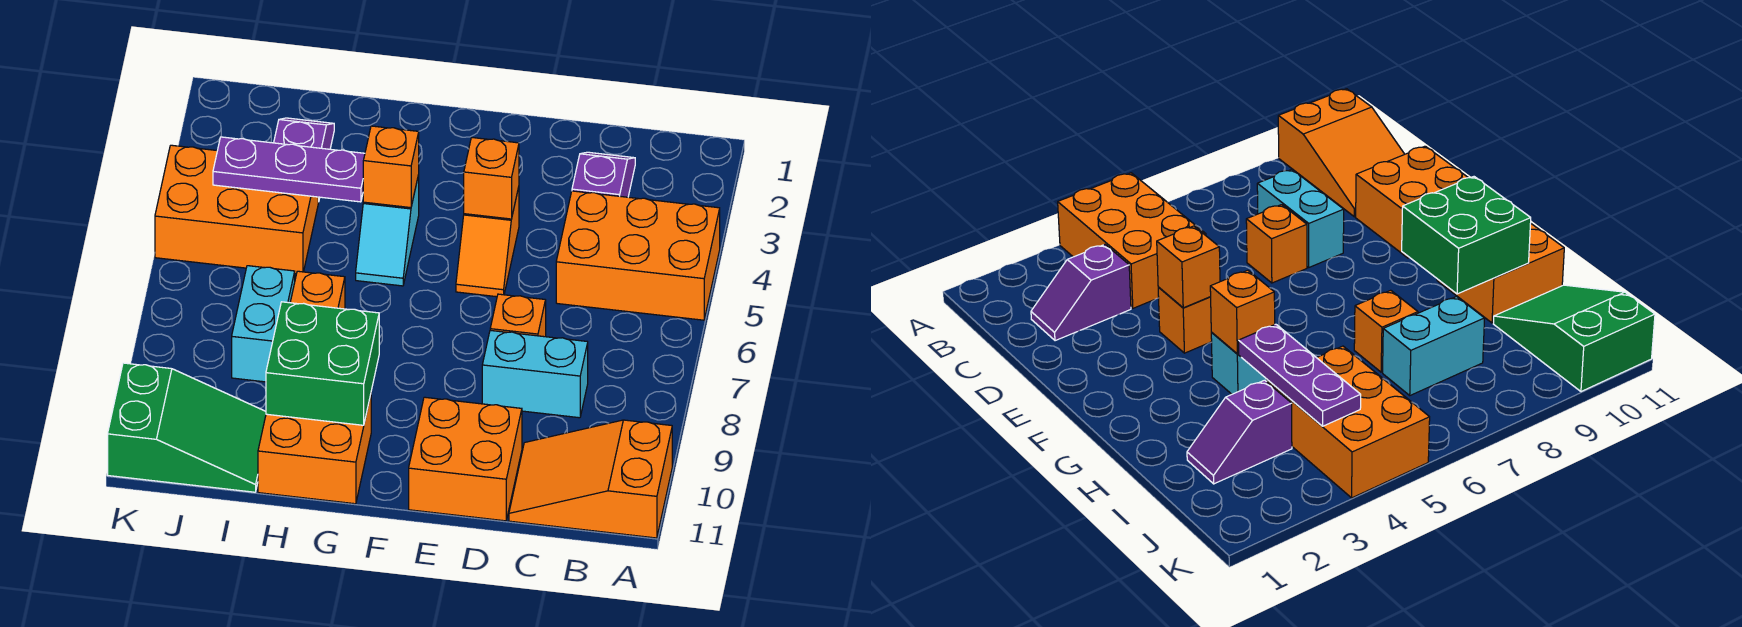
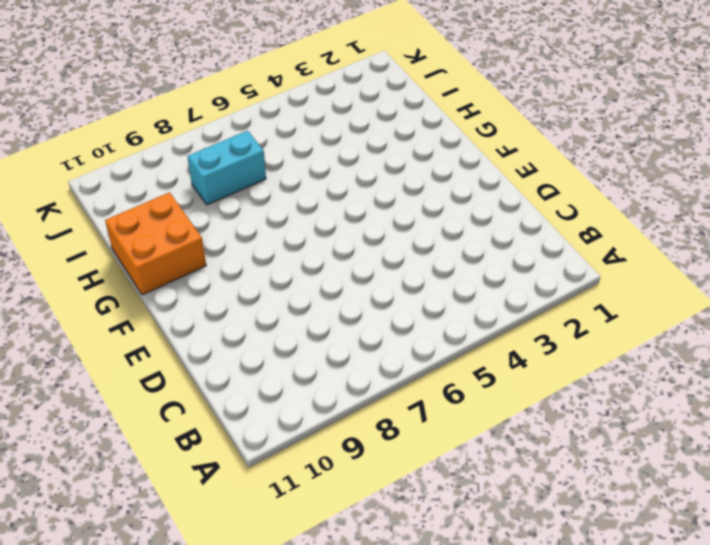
none -> orange 2x3 brick [556,191,720,320]
none -> orange 2x3 slope [509,420,672,538]
none -> purple 1x2 slope [572,152,635,197]

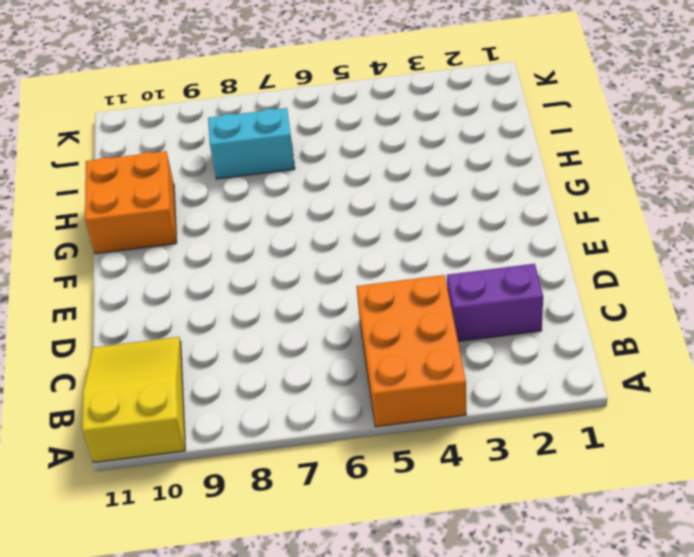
yellow 2x3 slope [82,337,185,462] -> orange 2x3 slope [509,420,672,538]
purple 1x2 brick [447,264,543,341] -> purple 1x2 slope [572,152,635,197]
none -> cyan 1x2 brick [482,330,588,418]
none -> orange 1x1 brick [490,294,546,337]
none -> orange 2x2 brick [409,397,522,521]

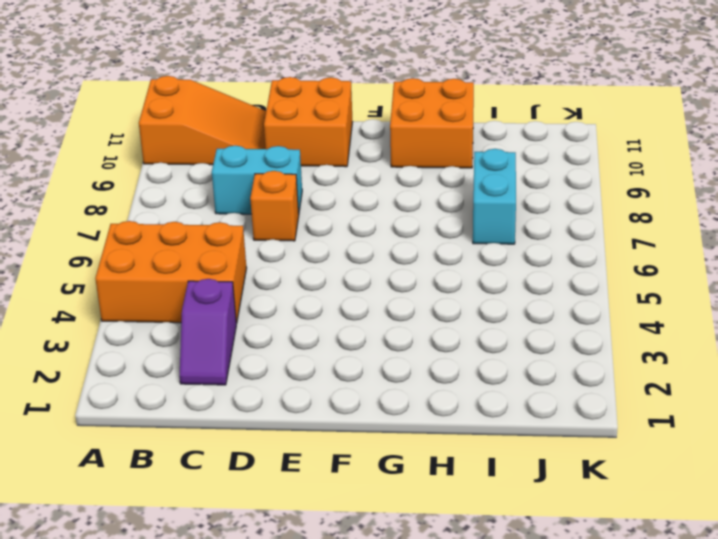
none -> orange 1x2 slope [456,187,519,297]
none -> cyan 1x2 slope [356,175,419,286]
none -> orange 1x1 brick [290,271,345,309]

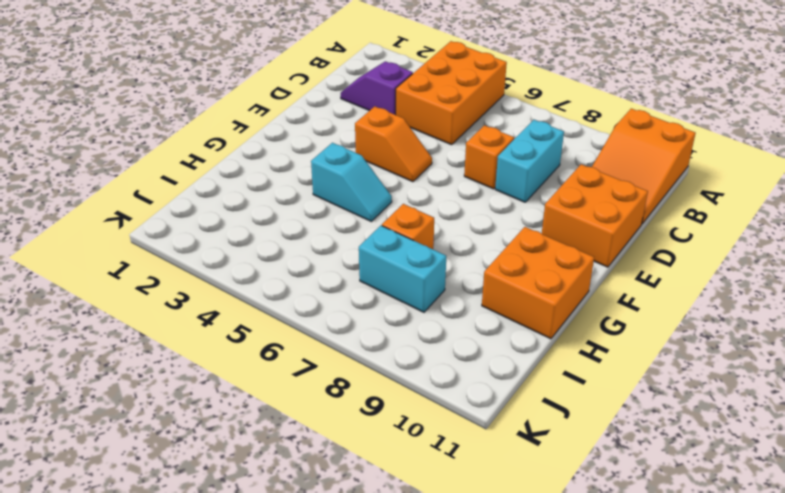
none -> purple 1x2 slope [274,118,334,202]
none -> orange 2x3 brick [155,145,318,274]
none -> green 2x3 slope [108,363,266,492]

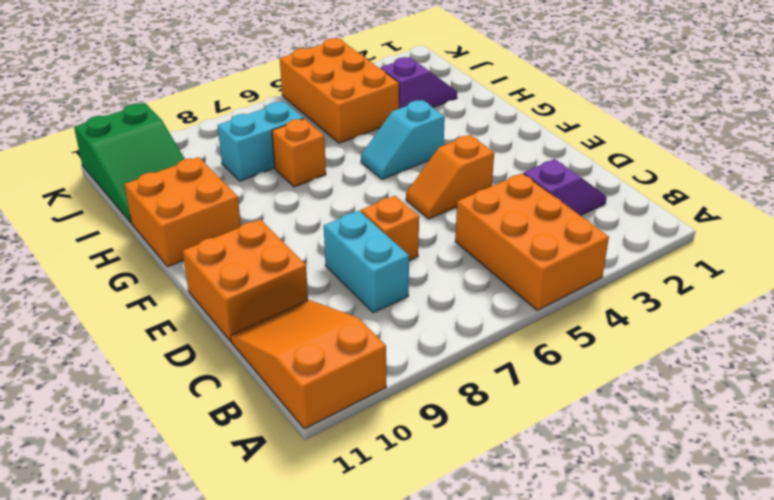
none -> orange 1x1 brick [464,138,519,219]
none -> orange 1x1 brick [363,126,419,208]
none -> green 2x2 brick [266,302,379,425]

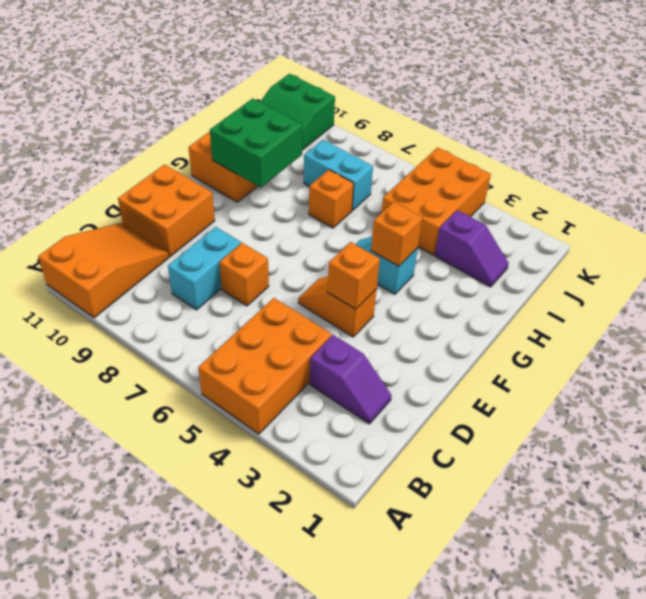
none -> purple 1x3 plate [213,137,365,202]

